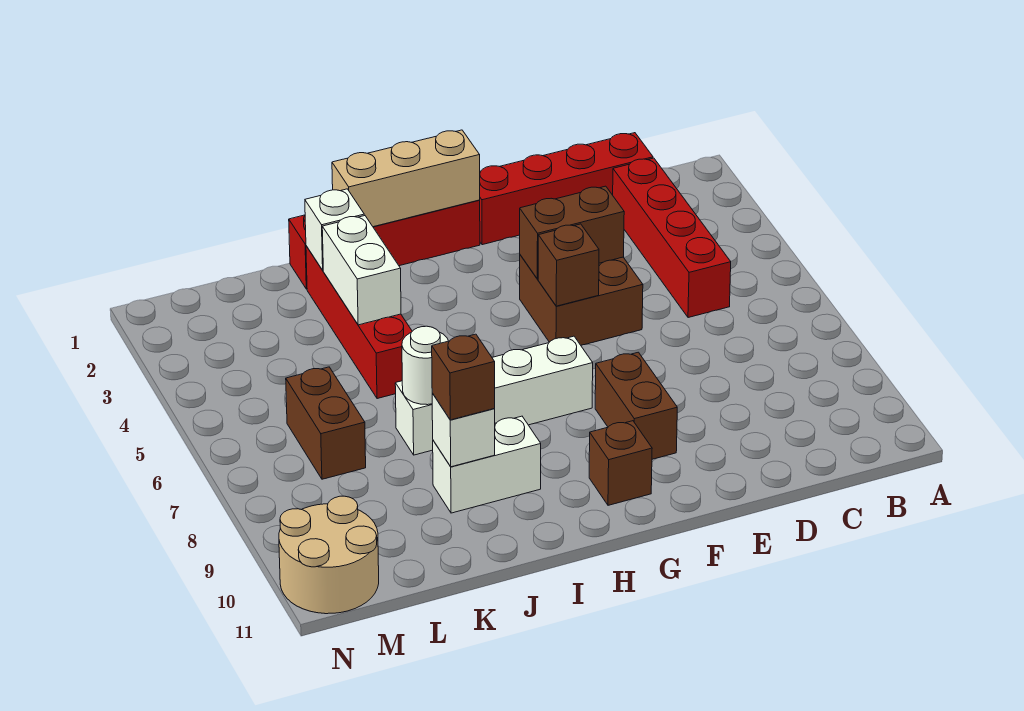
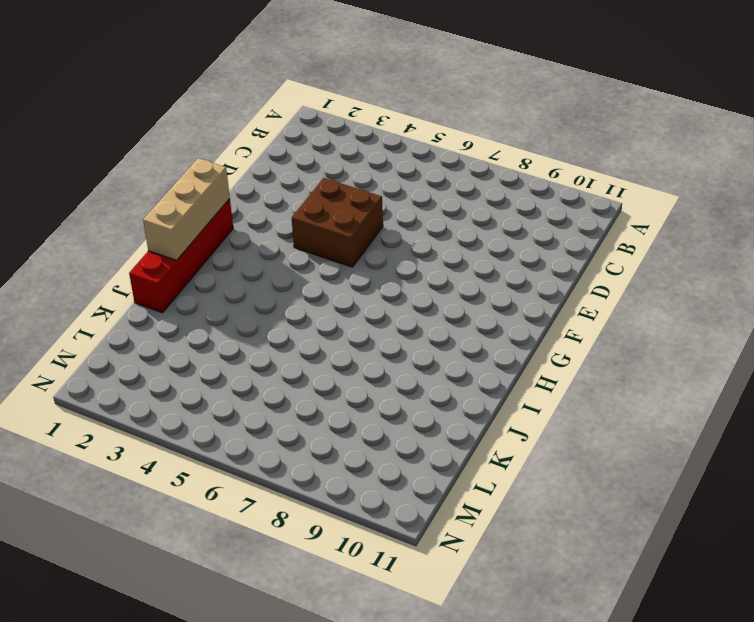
none -> red 1x4 brick [480,133,653,245]
none -> red 1x4 brick [613,158,731,318]
none -> brown 1x2 brick [595,352,677,459]

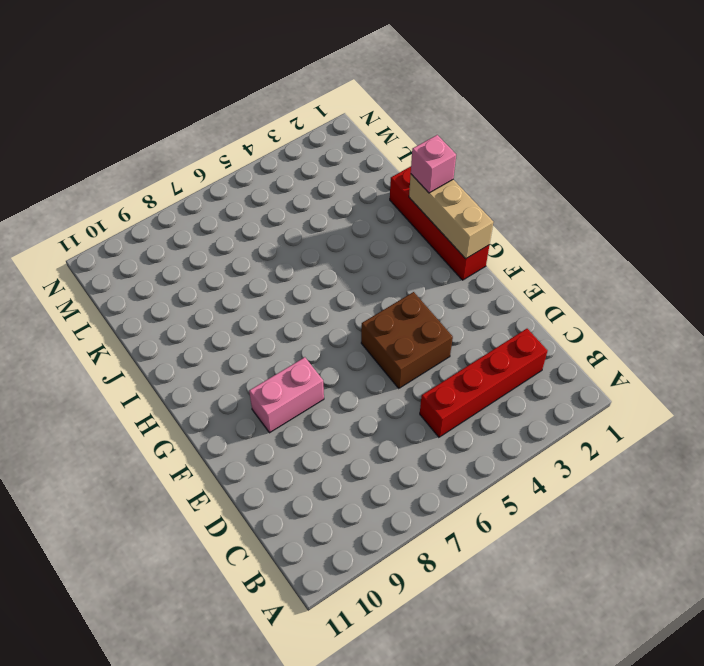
pink 1x2 brick [249,357,324,433] -> brown 1x2 brick [595,352,677,459]
pink 1x1 brick [411,135,456,193] -> none
none -> red 1x4 brick [480,133,653,245]
none -> white 1x4 brick [395,336,593,455]
none -> brown 1x1 brick [589,421,652,505]

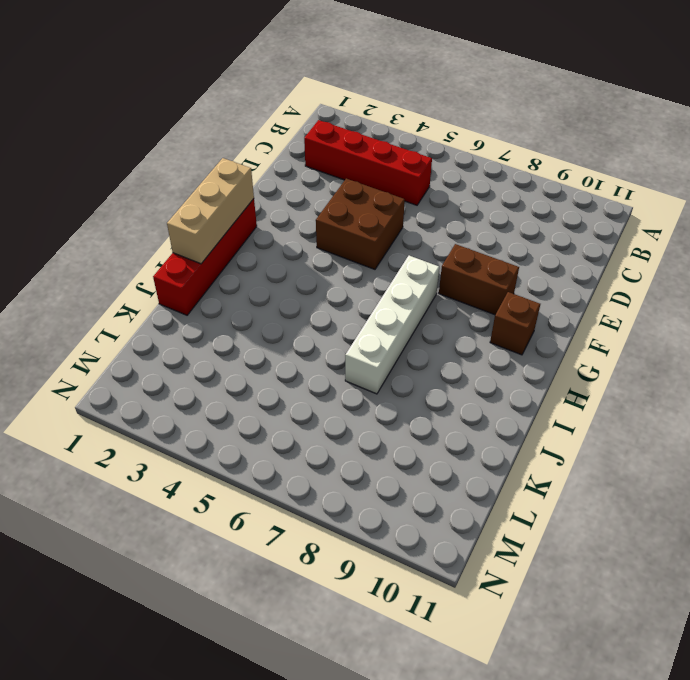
none -> red 1x4 brick [480,133,653,245]
none -> white 1x2 brick [433,416,541,513]
none -> red 1x4 brick [306,246,412,399]

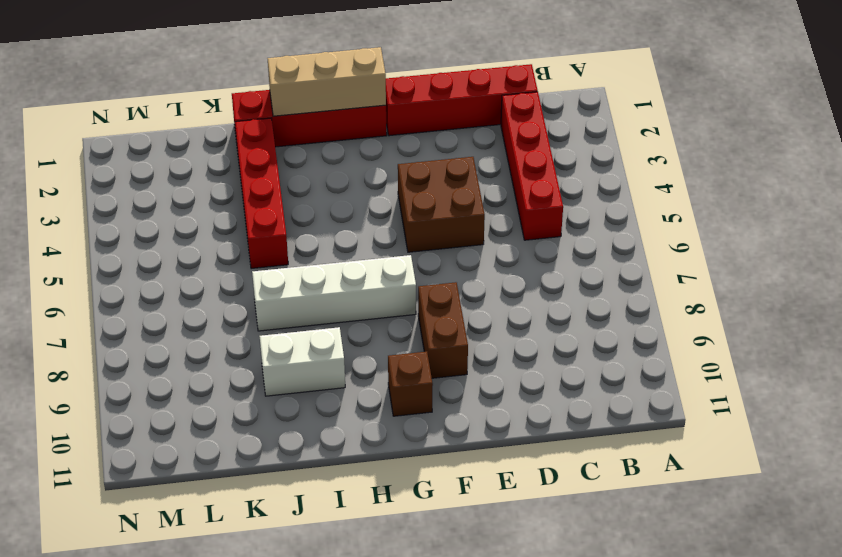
none -> brown 1x2 brick [286,367,366,479]
none -> tan 2x2 round brick [279,496,379,614]
none -> brown 1x2 brick [520,186,624,279]

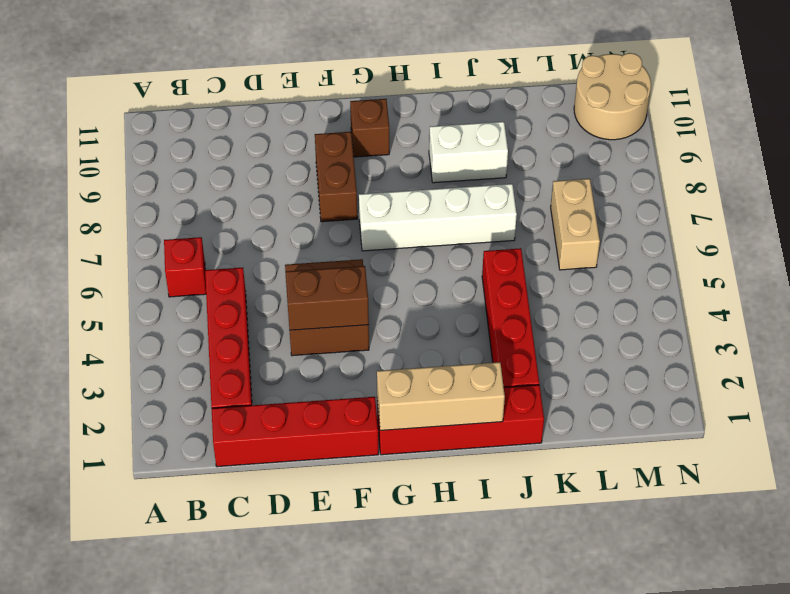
red 1x1 brick [164,237,206,297] -> none
tan 1x2 brick [551,179,600,270] -> brown 1x2 brick [286,367,366,479]
none -> brown 1x1 brick [538,224,599,306]
none -> white 1x1 brick [305,189,364,270]
none -> white 1x2 brick [322,216,401,325]

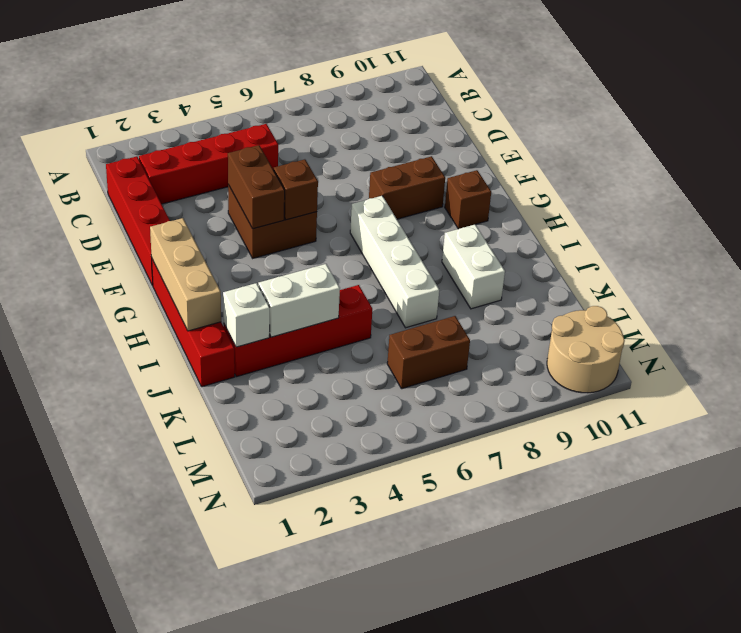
none -> white 1x1 round brick [402,326,448,405]
none -> white 1x1 brick [432,393,495,467]
none -> brown 1x1 brick [432,334,495,420]

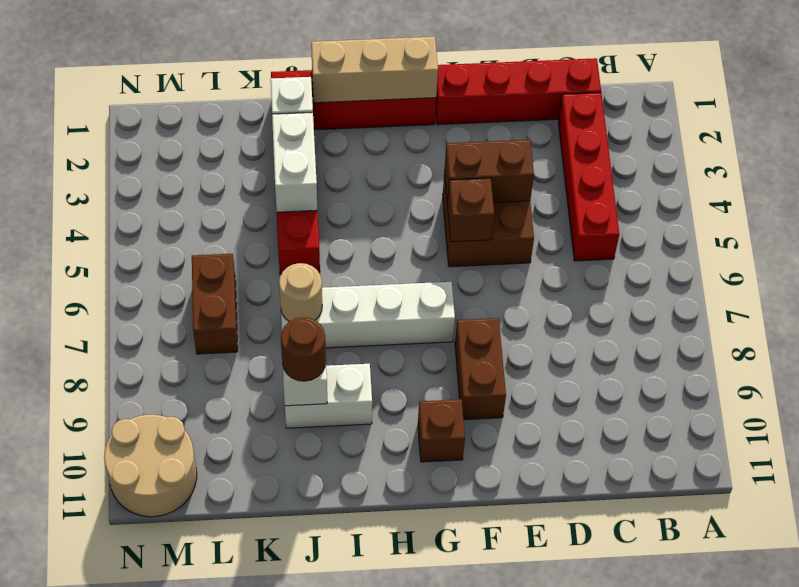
tan 1x1 round brick [279,263,322,321] -> white 1x1 round brick [402,326,448,405]
brown 1x1 round brick [281,317,326,381] -> brown 1x1 brick [432,334,495,420]

